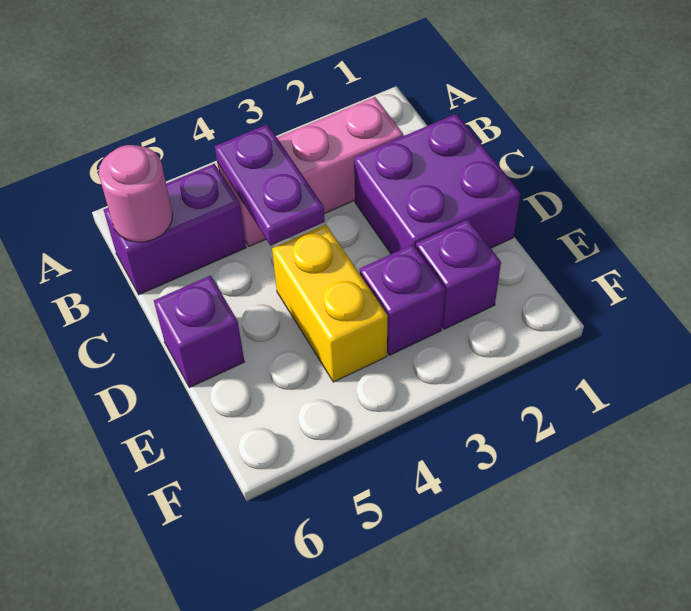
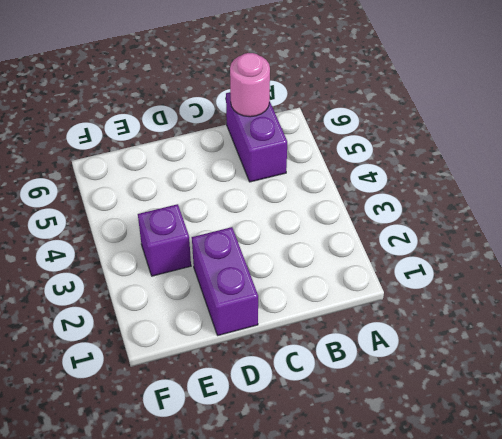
purple 1x2 brick [192,227,258,335] -> purple 2x2 brick [354,114,520,254]
none -> pink 1x3 brick [217,97,403,246]
none -> yellow 1x2 brick [272,225,388,382]

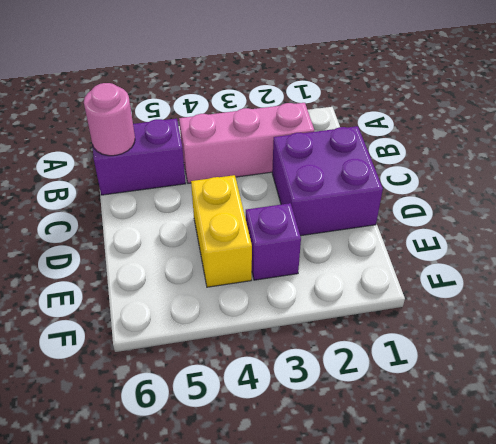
none -> purple 1x1 brick [154,276,244,388]
none -> purple 1x1 brick [416,219,501,329]

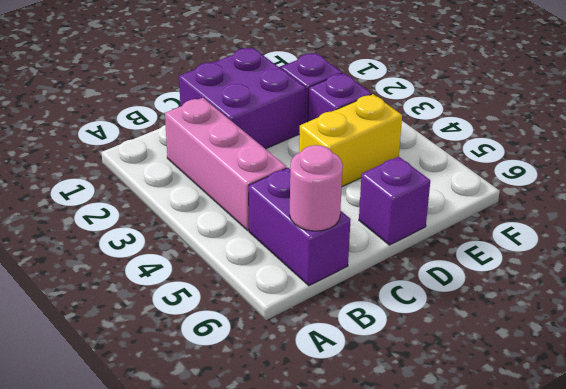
none -> purple 1x2 plate [215,124,325,245]

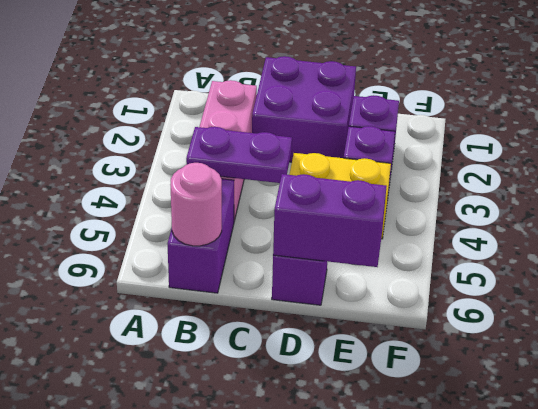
purple 1x2 brick [273,174,386,267] -> none

